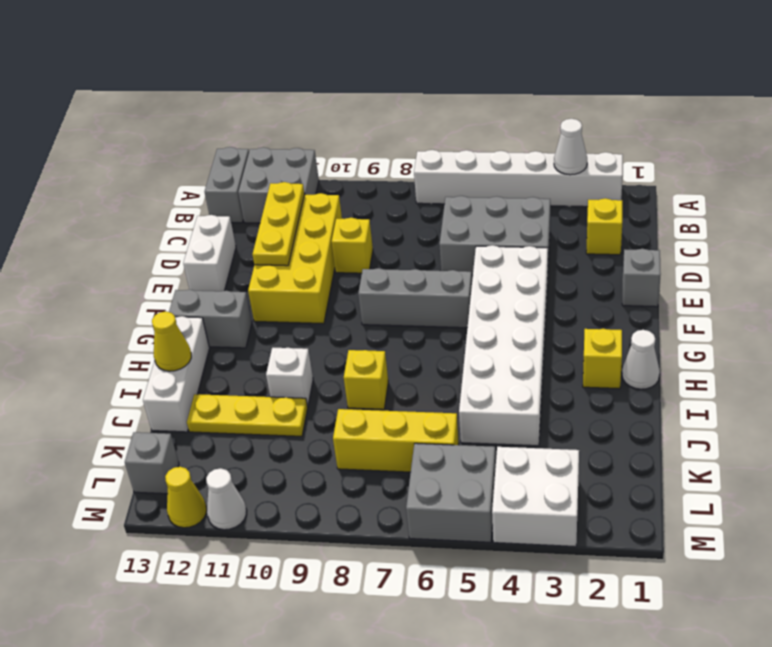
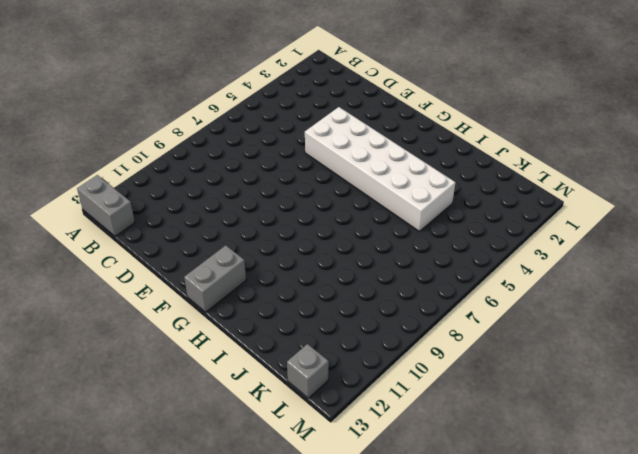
none -> white 1x6 brick [414,150,623,207]
none -> grey 2x2 brick [238,147,319,223]
none -> yellow 1x1 brick [586,198,622,255]

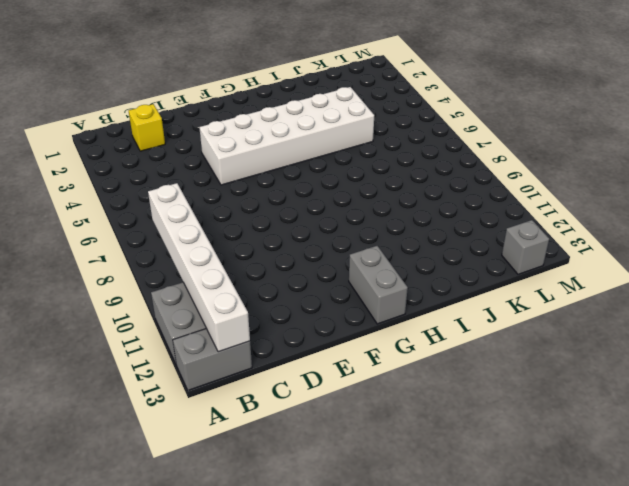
white 1x6 brick [148,183,250,352] -> white 1x6 brick moved to [414,150,623,207]
none -> grey 2x3 brick [439,196,550,276]
none -> yellow 2x4 brick [248,193,342,324]
none -> yellow 1x1 brick [332,218,373,273]

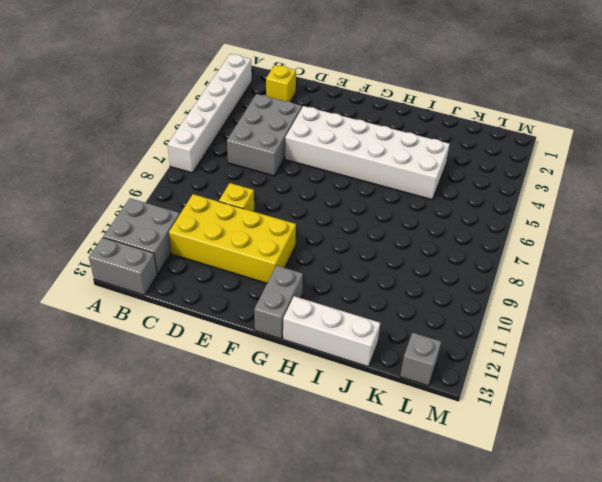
none -> white 1x2 brick [183,215,236,291]
none -> grey 1x1 brick [622,249,661,307]
none -> grey 1x3 brick [358,268,472,328]

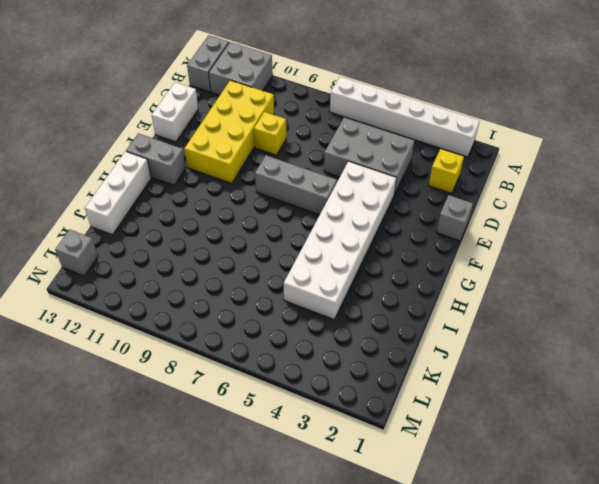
none -> white 1x1 cone [622,330,660,389]
none -> yellow 1x1 brick [583,329,622,389]
none -> yellow 1x1 brick [344,350,388,410]

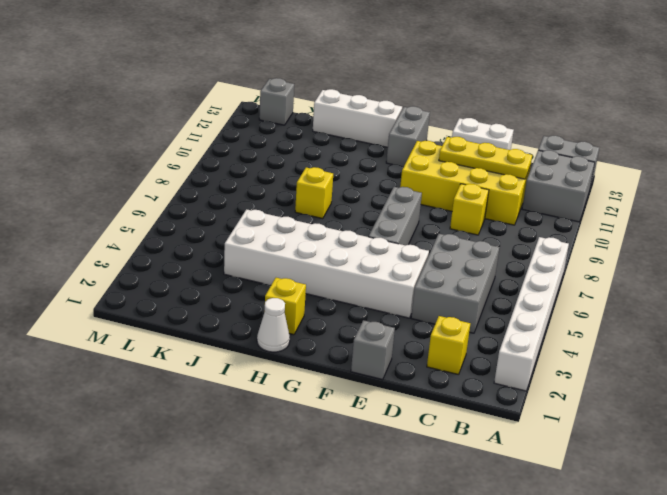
none -> white 1x1 brick [266,348,313,407]
none -> yellow 1x3 plate [187,394,308,436]
none -> yellow 1x3 brick [333,409,459,472]

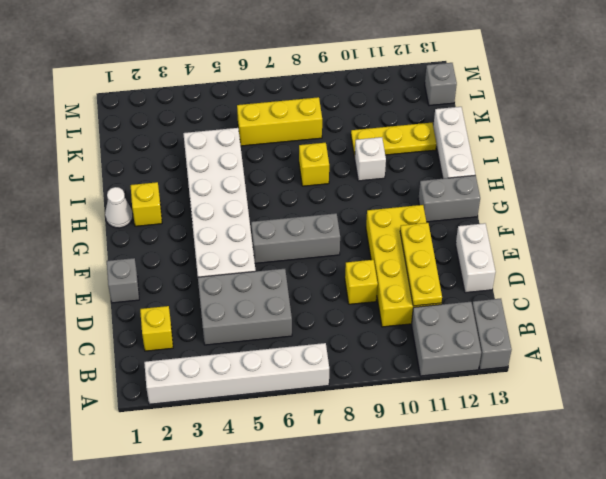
none -> white 2x2 brick [492,447,579,547]
none -> grey 2x2 brick [406,443,496,542]
none -> white 1x1 cone [206,468,247,530]

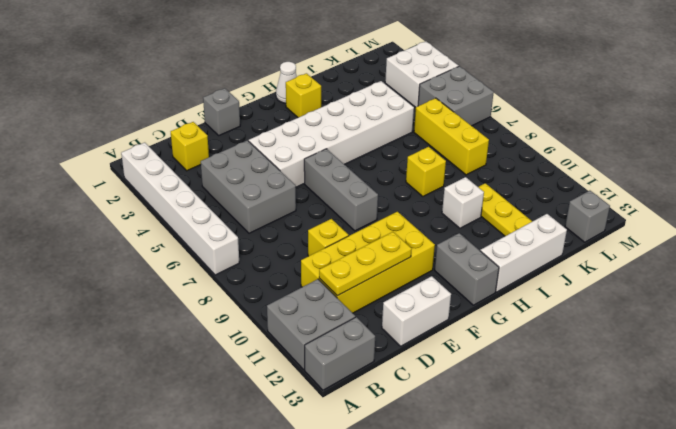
none -> white 1x1 cone [206,468,247,530]
none -> yellow 1x1 cone [165,467,207,528]
none -> white 1x1 cone [554,119,587,175]

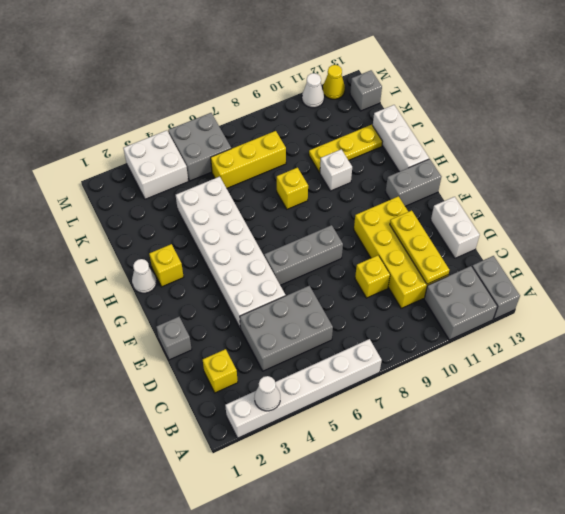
none -> yellow 1x1 cone [152,312,191,371]

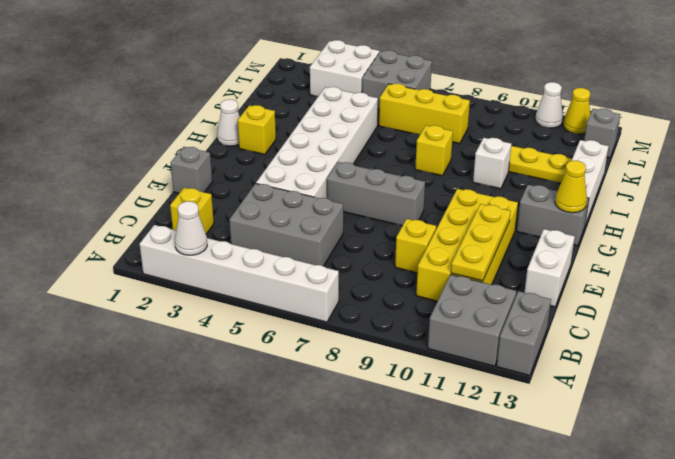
yellow 1x1 cone [555,161,587,213] -> yellow 1x1 cone moved to [152,312,191,371]

